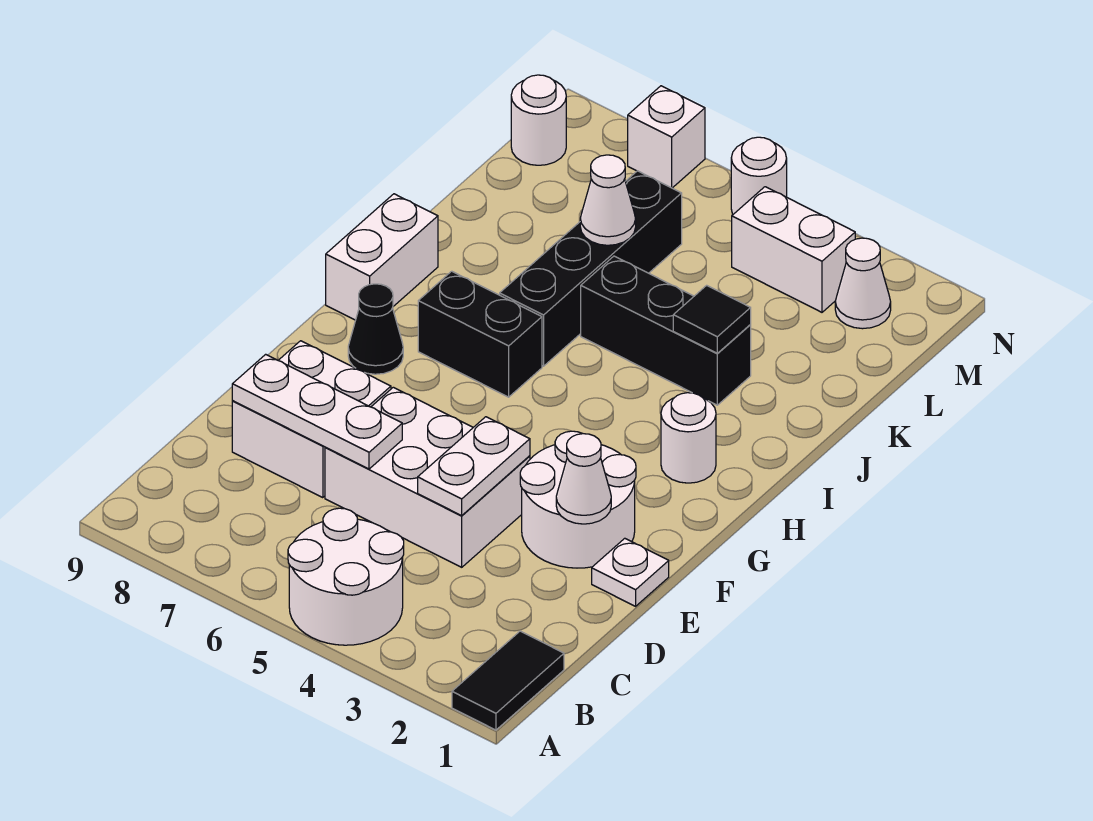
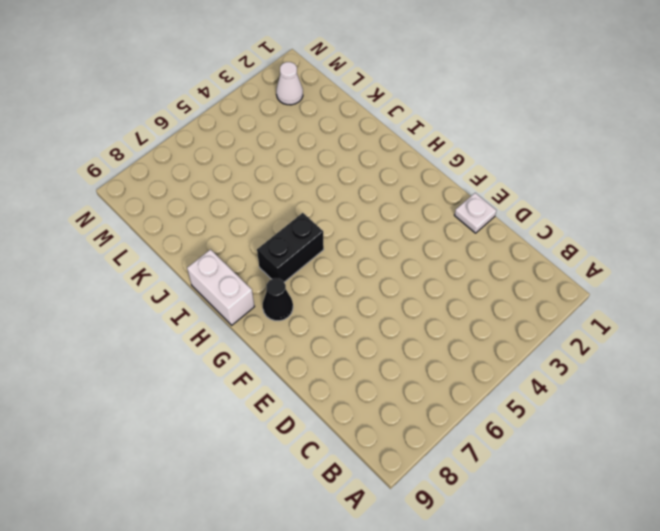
none -> black 1x2 tile [452,631,564,730]
none -> white 2x2 round brick [288,508,404,645]
none -> white 2x3 brick [325,387,530,567]

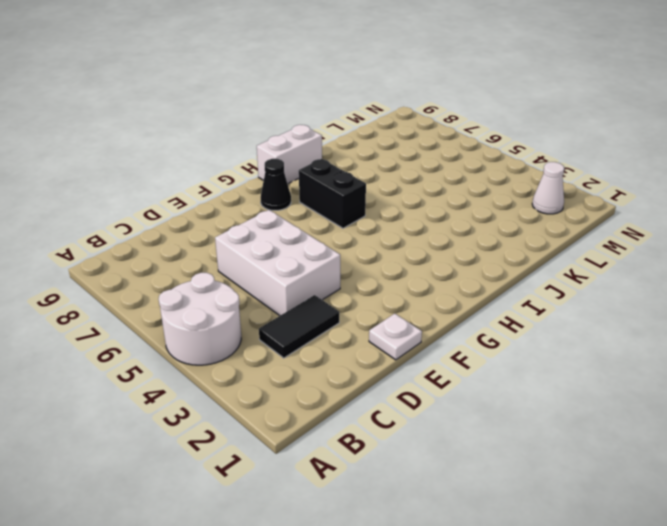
black 1x2 tile [259,295,339,358] -> black 1x2 tile moved to [452,631,564,730]
none -> white 2x2 brick [232,341,391,498]
none -> white 2x2 round brick [520,431,636,568]
none -> white 1x1 round brick [661,393,716,483]

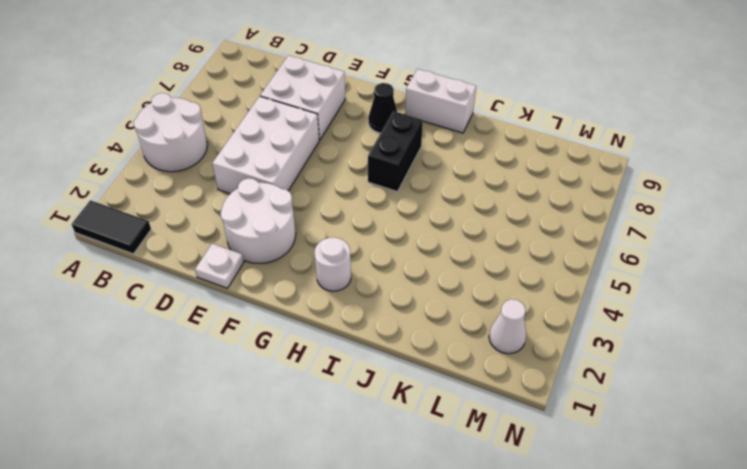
none -> black 1x4 brick [500,171,682,366]
none -> black 1x3 brick [581,256,751,405]
none -> white 1x2 brick [732,187,855,312]

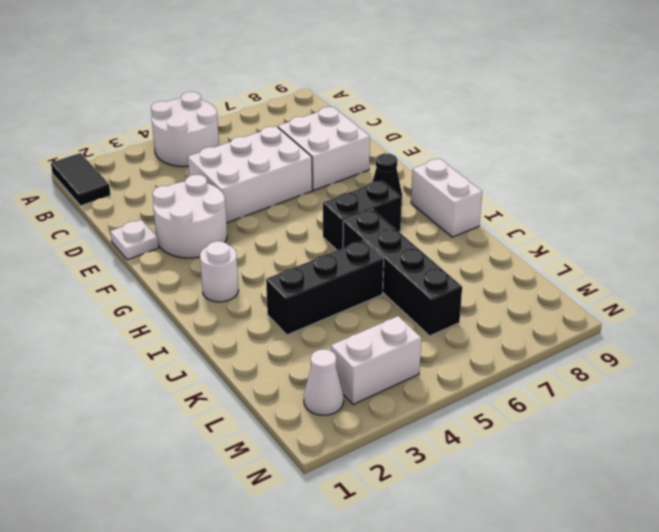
none -> white 1x1 round brick [511,75,566,165]
none -> white 1x1 round brick [731,137,787,214]
none -> white 1x1 brick [628,86,705,188]

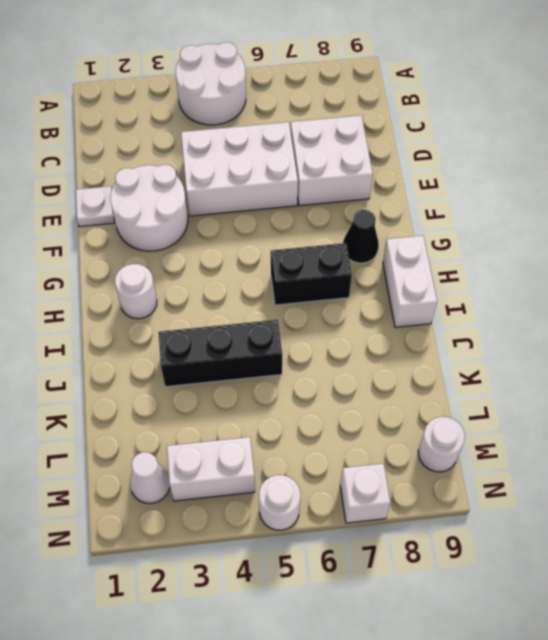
none -> black 1x2 tile [452,631,564,730]
none -> black 1x4 brick [500,171,682,366]
none -> white 1x2 plate [418,417,530,516]

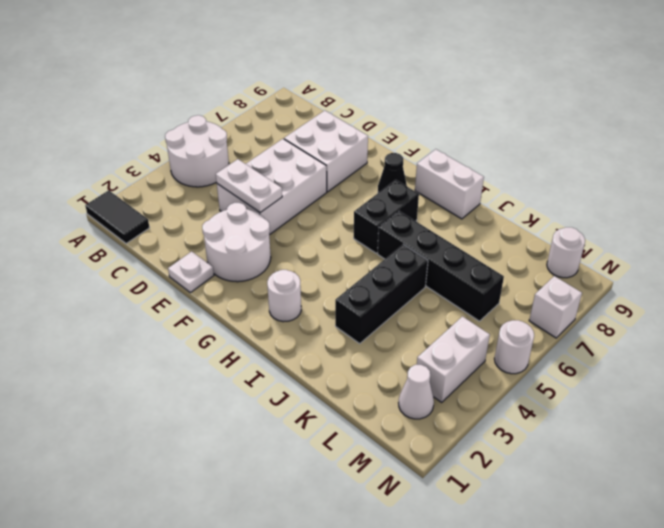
none -> white 1x3 plate [232,354,402,469]
none -> white 1x1 cone [556,434,611,524]
none -> black 1x1 tile [673,285,751,353]

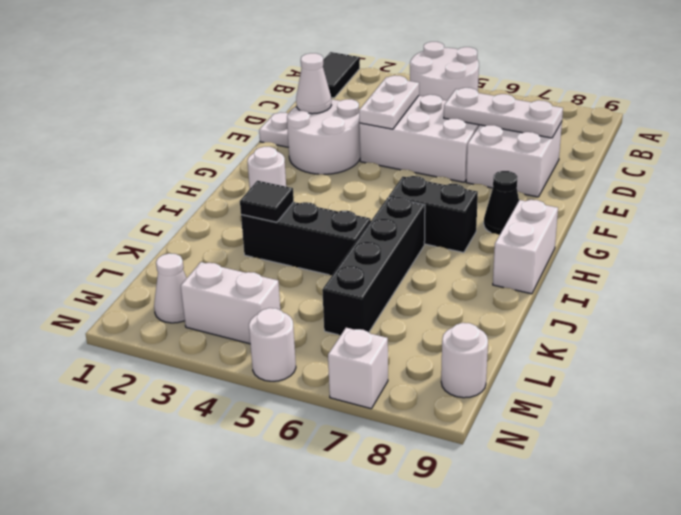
none -> white 1x1 cone [580,155,636,245]

